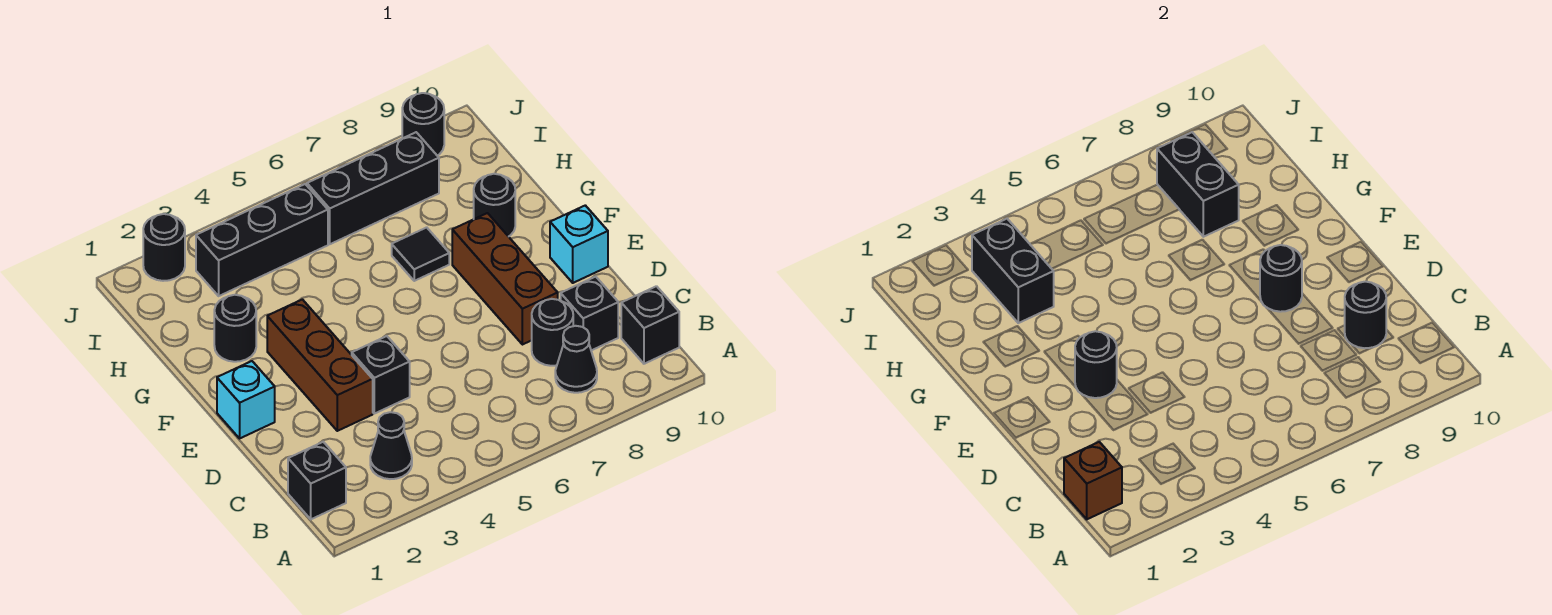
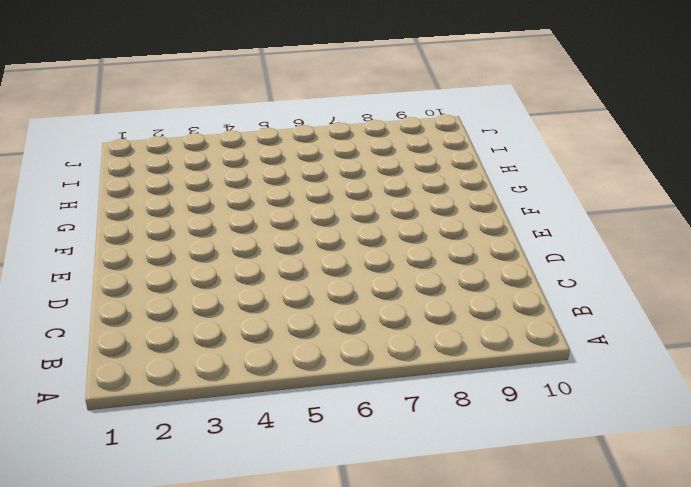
none -> black 1x1 brick [288,442,346,519]
none -> black 1x1 cone [370,412,412,479]
none -> black 1x1 cone [555,326,597,393]

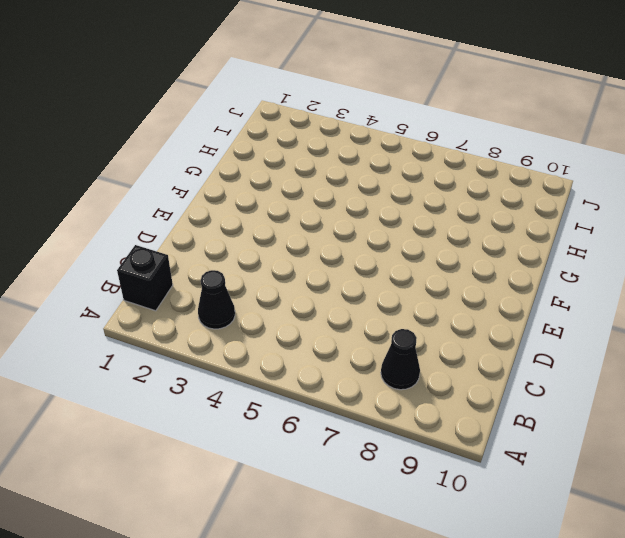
none -> black 1x1 brick [621,286,679,364]
none -> black 1x1 round brick [532,299,573,366]
none -> black 1x1 brick [561,277,618,351]

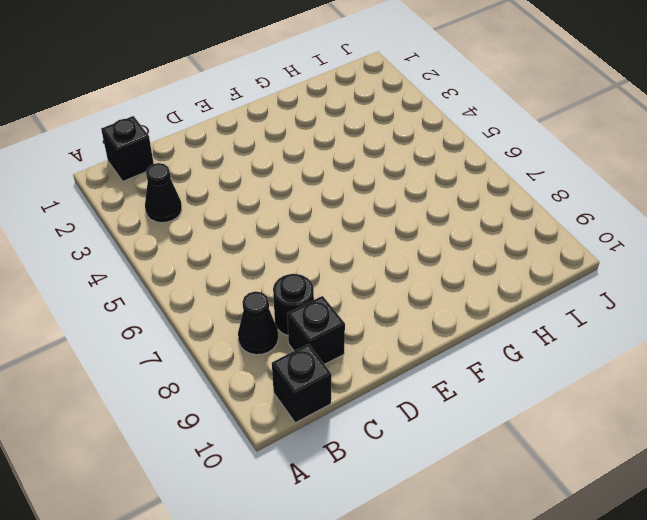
none -> brown 1x3 brick [267,299,373,431]
none -> black 1x1 brick [352,336,410,414]
none -> brown 1x3 brick [452,213,558,345]

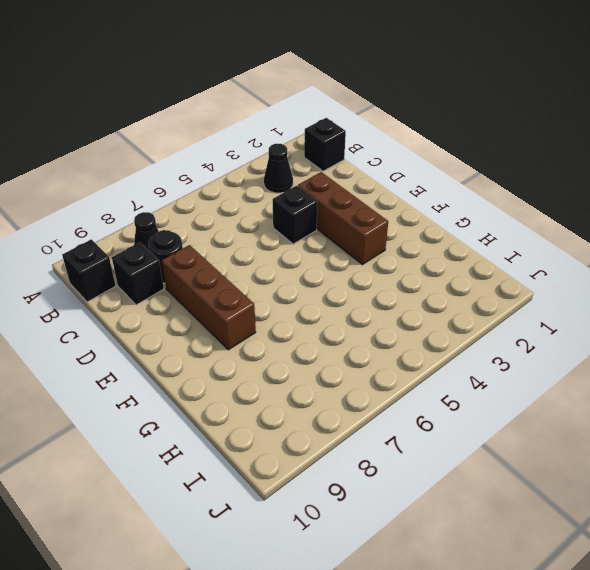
none -> cyan 1x1 brick [217,361,275,438]
none -> cyan 1x1 brick [550,205,608,283]
none -> black 1x1 round brick [214,295,256,362]

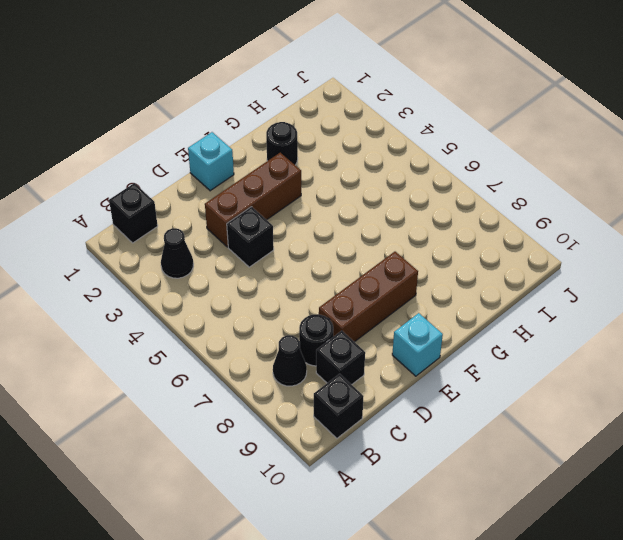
none -> black 1x1 tile [392,227,449,281]
none -> black 1x1 round brick [474,174,515,237]
none -> black 1x3 brick [196,184,328,296]

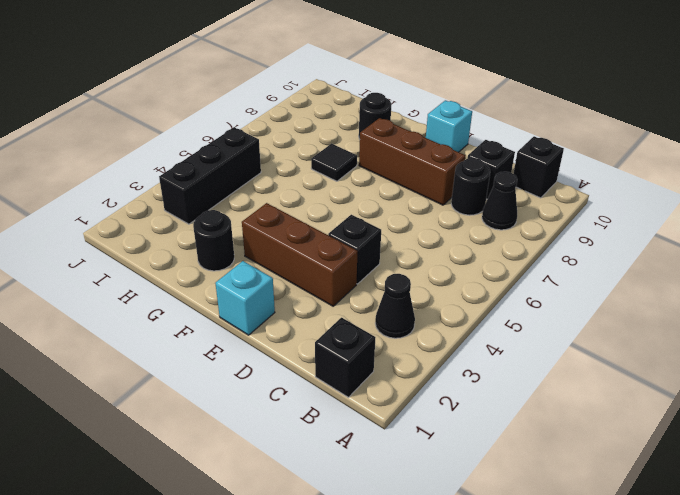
none -> black 1x3 brick [307,132,439,244]
none -> black 1x1 round brick [143,214,185,281]
none -> black 1x1 round brick [402,93,444,156]

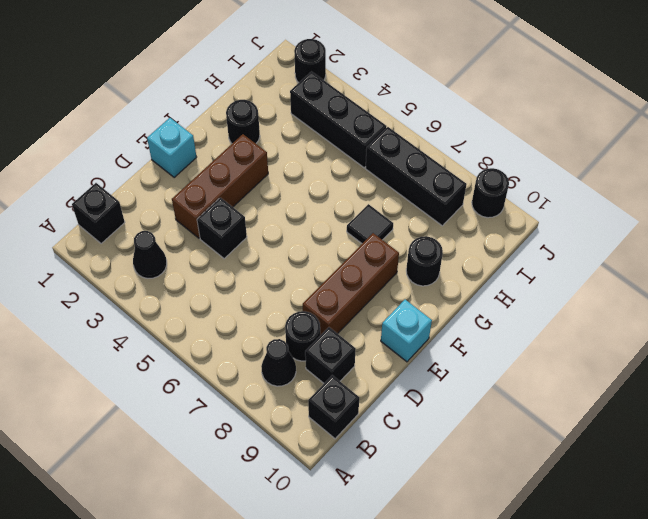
none -> brown 1x1 brick [1064,442,1122,519]
none -> black 1x1 round brick [1345,282,1386,348]
none -> black 1x1 round brick [1075,331,1117,398]

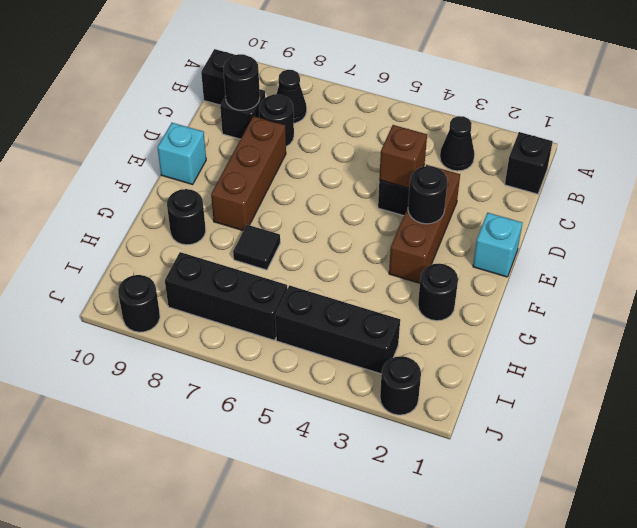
brown 1x1 brick [379,125,427,188] -> brown 1x1 brick moved to [1064,442,1122,519]
none -> black 1x1 round brick [1260,245,1302,312]
none -> black 1x2 brick [972,219,1054,323]
none -> black 1x2 brick [1157,132,1239,237]

